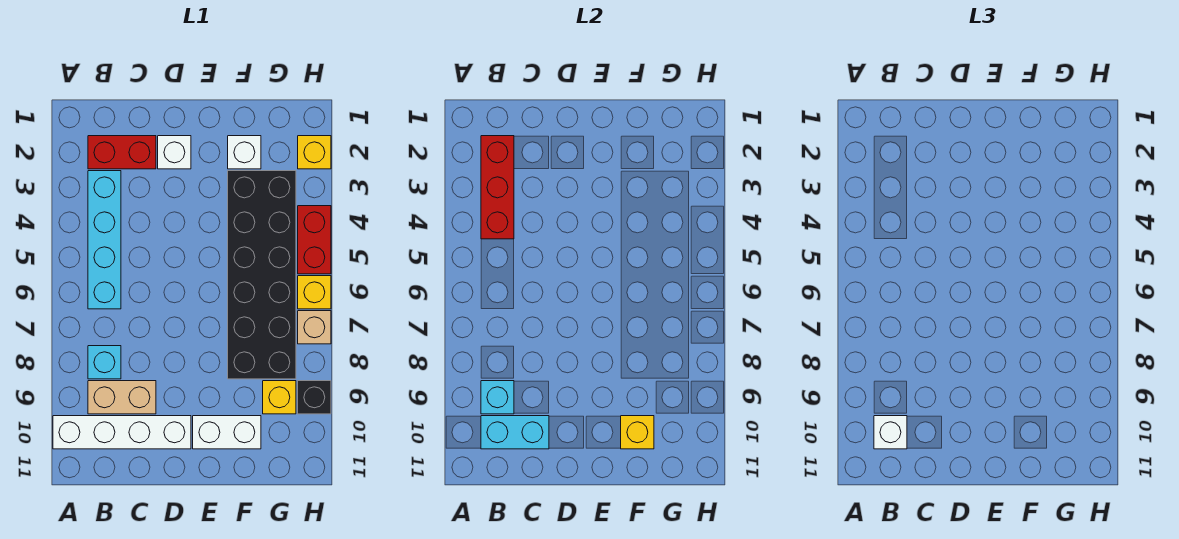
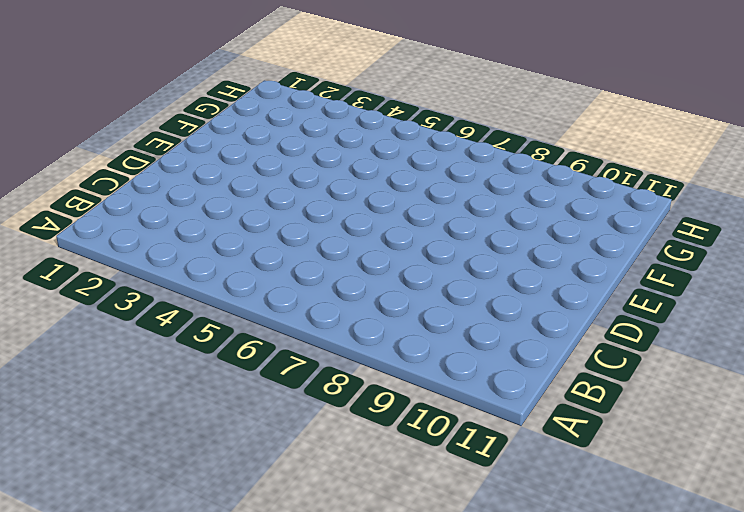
none -> white 1x4 brick [53,416,191,449]
none -> red 1x2 brick [88,136,156,169]
none -> cyan 1x4 brick [88,171,121,309]

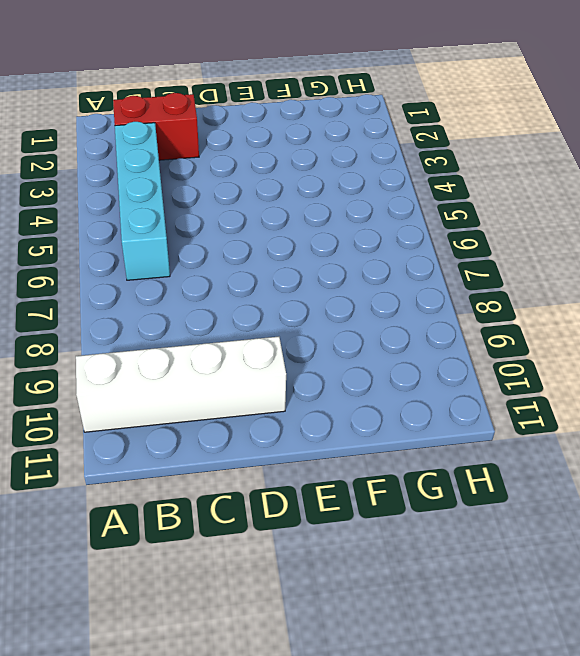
none -> cyan 1x1 brick [88,346,121,379]
none -> tan 1x2 brick [88,381,156,414]
none -> white 1x1 brick [158,136,191,169]

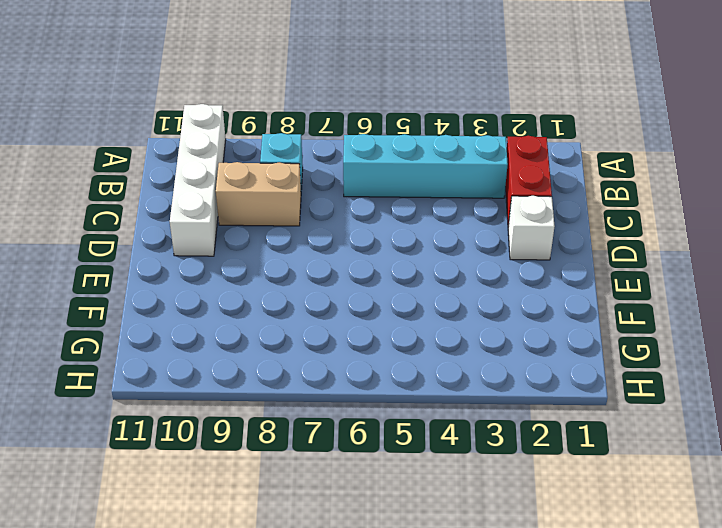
tan 1x2 brick [216,162,301,226] -> tan 1x2 brick turned to [88,381,156,414]
none -> white 1x2 brick [193,416,261,449]
none -> white 1x1 brick [228,136,261,169]
none -> black 2x6 brick [228,171,296,379]

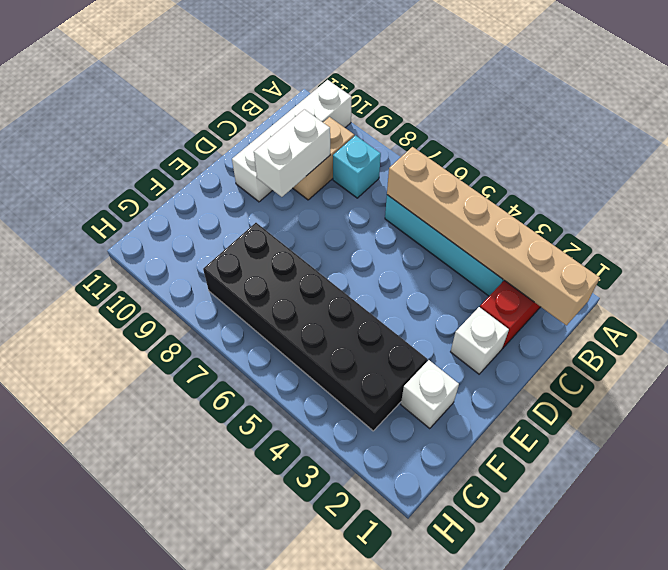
tan 1x6 brick [387,147,600,325] -> red 1x3 brick [481,136,514,239]
white 1x2 brick [254,109,330,197] -> white 1x2 brick moved to [193,416,261,449]
none -> yellow 1x1 brick [263,381,296,414]
none -> yellow 1x1 brick [298,136,331,169]
none -> red 1x2 brick [298,206,331,274]

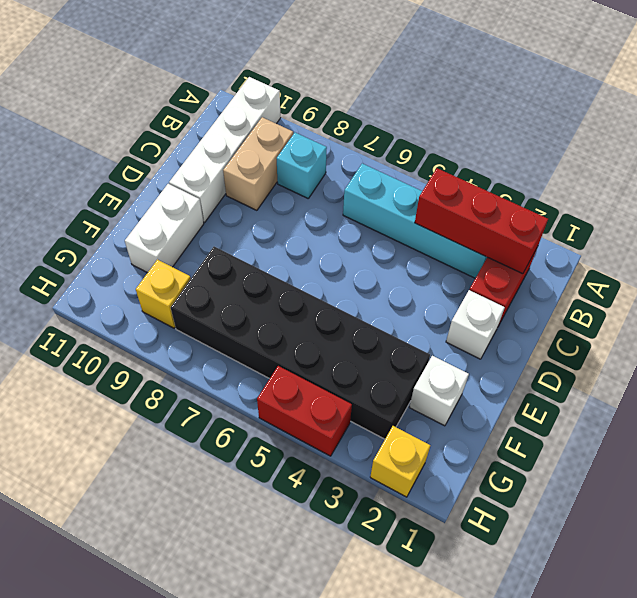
none -> yellow 1x1 brick [298,276,331,309]
none -> tan 1x1 brick [298,311,331,344]
none -> black 1x1 brick [298,381,331,414]

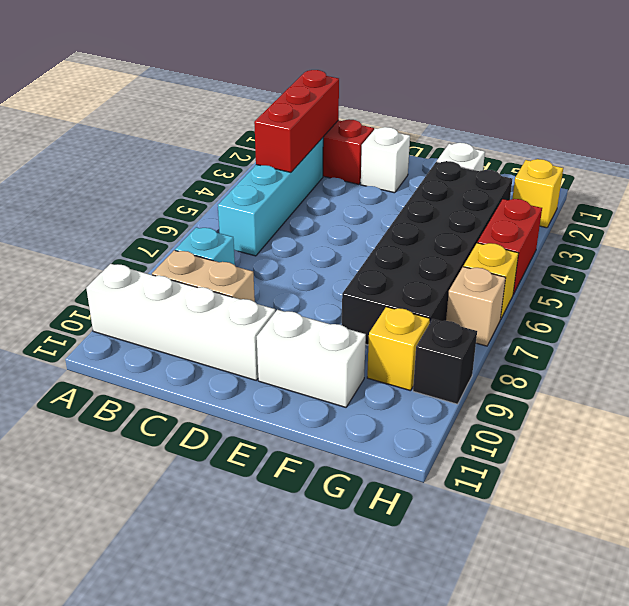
none -> cyan 1x1 brick [481,381,514,414]
none -> cyan 1x2 brick [481,416,549,449]
none -> yellow 1x1 brick [621,416,654,449]

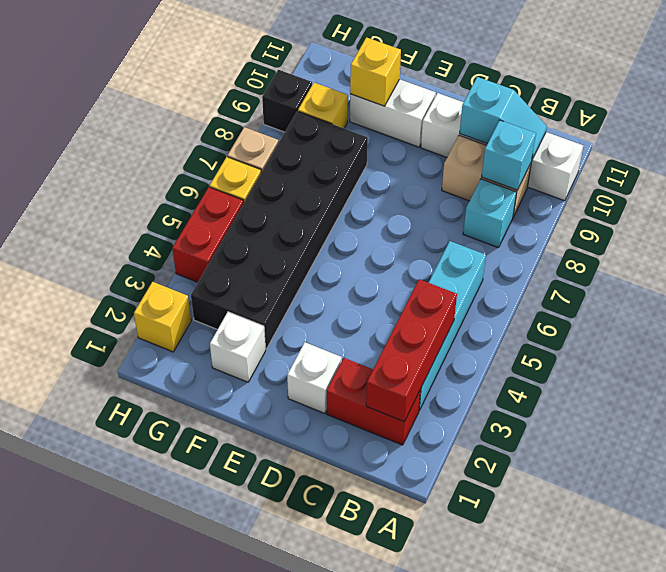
cyan 1x2 slope [460,77,547,159] -> cyan 1x2 brick [481,416,549,449]
none -> white 1x1 brick [874,416,907,449]

